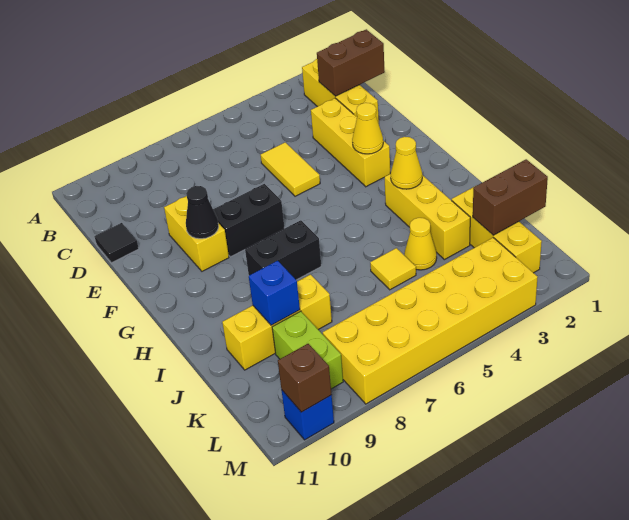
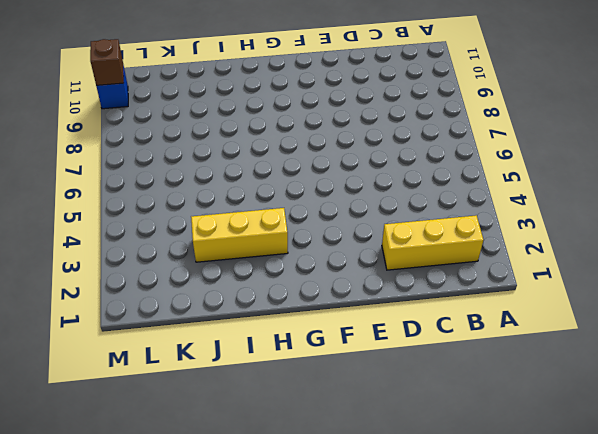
none -> yellow 1x3 brick [311,98,390,187]
none -> yellow 1x2 tile [260,142,320,196]
none -> black 1x1 tile [95,223,139,263]

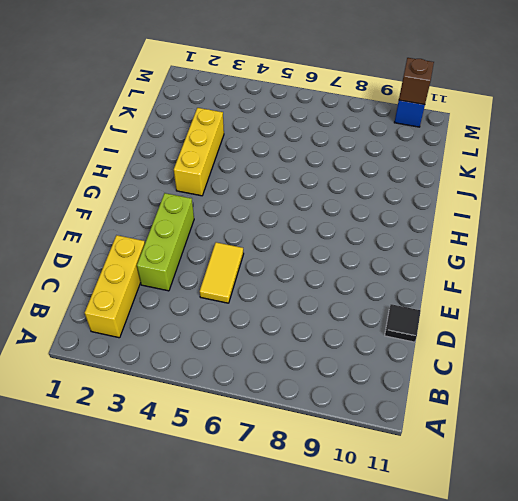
lime 1x3 brick [137,193,194,291] -> yellow 1x3 brick [311,98,390,187]
none -> yellow 1x2 brick [164,196,229,271]
none -> black 1x2 brick [213,184,285,257]
none -> black 1x2 brick [245,220,321,280]

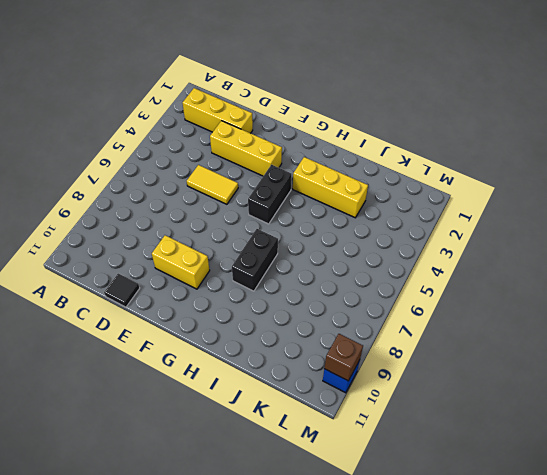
black 1x2 brick [248,165,292,224] -> black 1x2 brick moved to [213,184,285,257]
none -> yellow 1x3 brick [452,187,542,273]
none -> yellow 1x1 cone [404,218,437,270]
none -> yellow 1x1 tile [370,248,416,290]

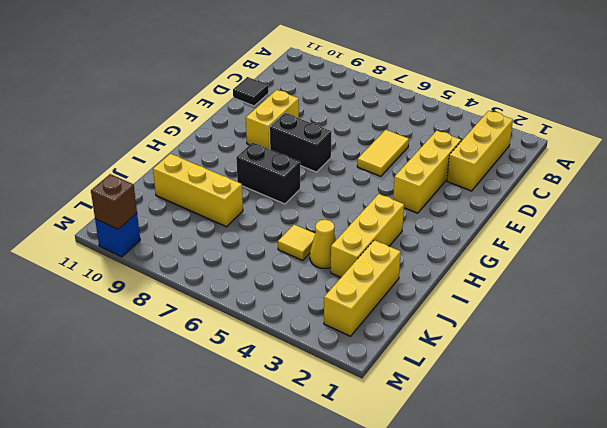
none -> lime 1x2 brick [272,311,343,389]
none -> yellow 2x6 brick [323,238,538,404]
none -> brown 1x2 brick [317,29,385,96]

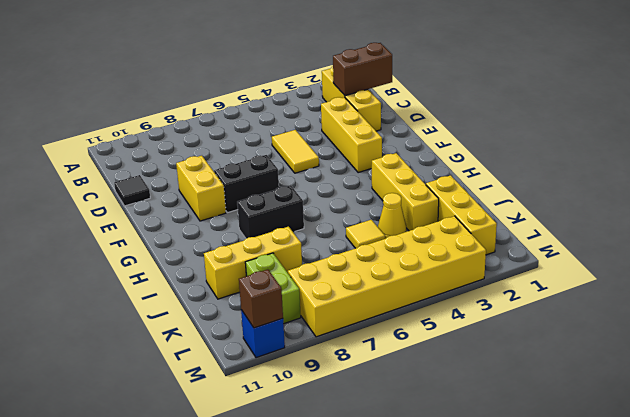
none -> yellow 1x1 cone [352,103,383,154]
none -> black 1x1 cone [186,186,219,239]
none -> yellow 1x1 cone [390,137,422,189]

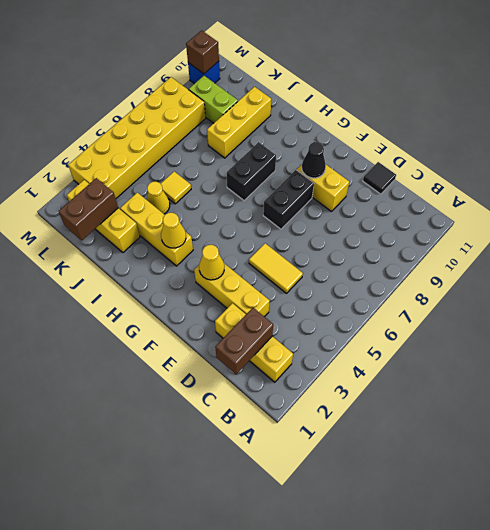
none -> blue 1x1 brick [249,261,300,325]

